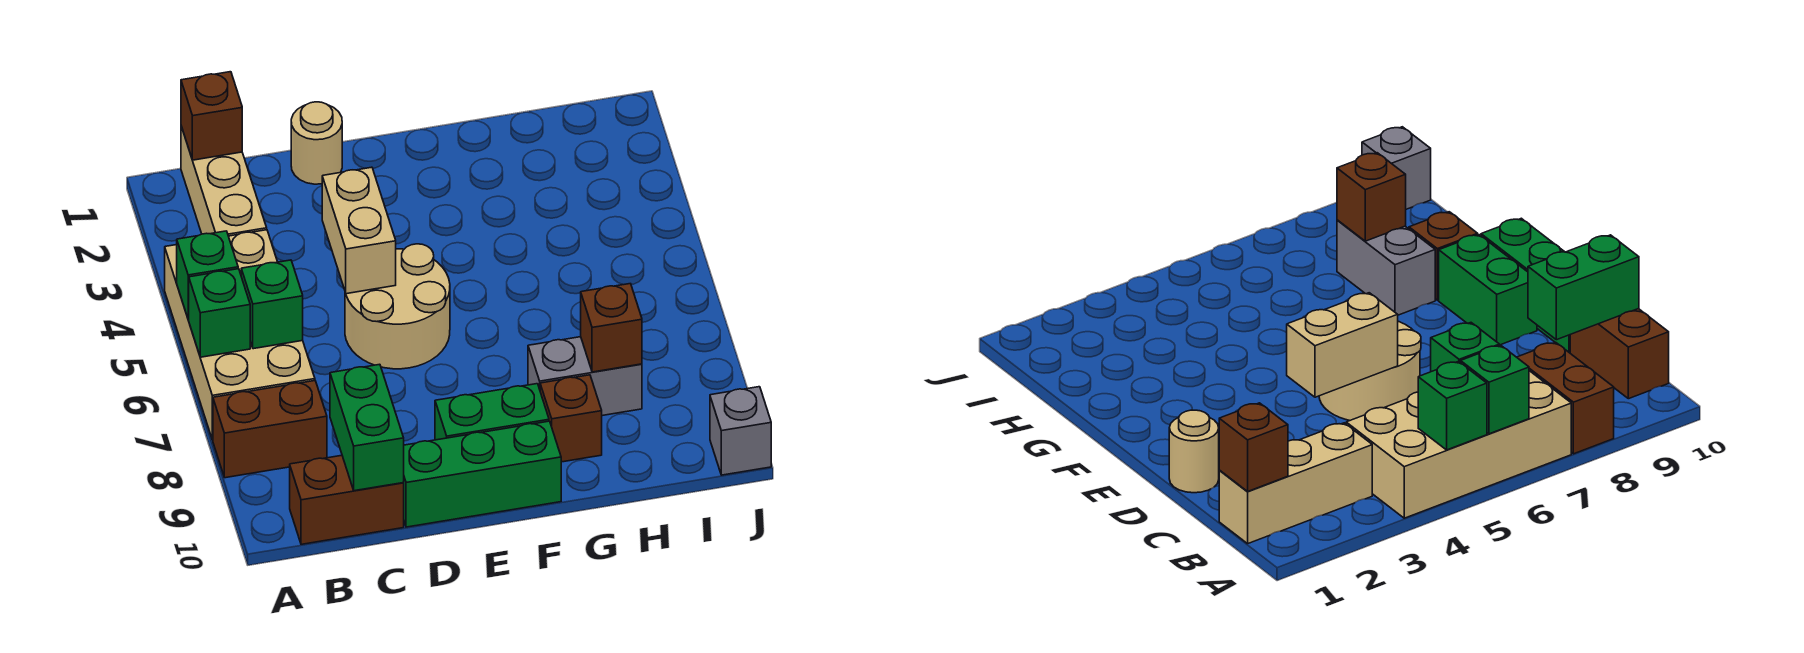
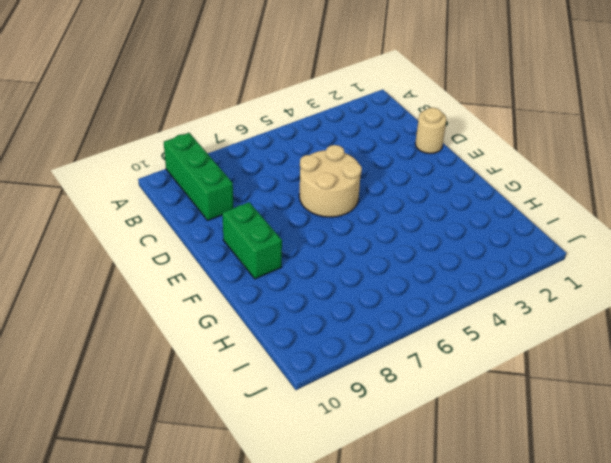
green 1x3 brick [164,133,233,220] -> green 1x3 brick moved to [404,421,561,527]
none -> tan 2x4 brick [165,230,315,440]
none -> brown 1x2 brick [213,381,327,478]
none -> tan 1x3 brick [181,126,267,236]

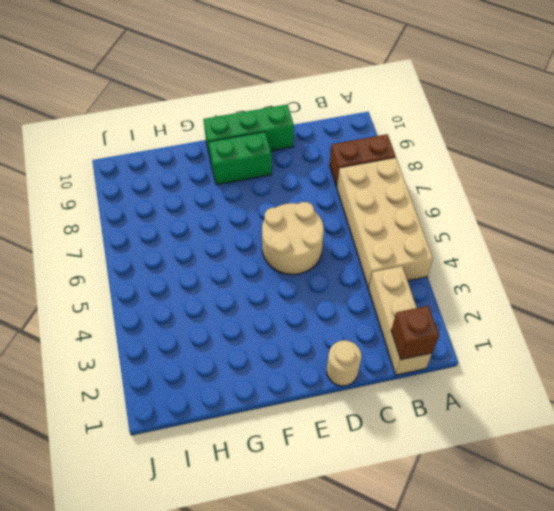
none -> brown 1x2 brick [290,455,404,544]
none -> grey 1x2 brick [528,337,642,416]
none -> brown 1x1 brick [540,375,602,462]

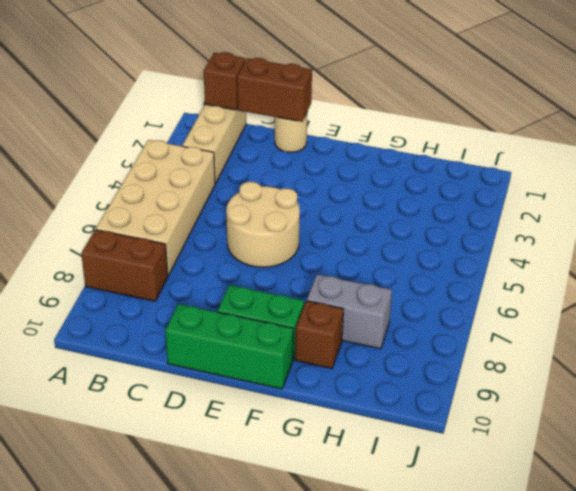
brown 1x2 brick [237,58,312,122] -> brown 1x2 brick moved to [290,455,404,544]
none -> grey 1x1 brick [710,387,771,475]
none -> green 1x1 brick [177,231,238,319]
none -> green 1x1 brick [188,269,250,357]

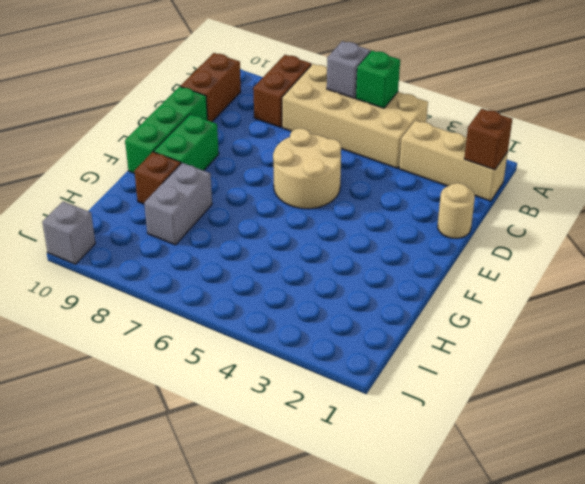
grey 1x1 brick [327,41,370,98] -> green 1x1 brick [188,269,250,357]
none -> green 1x1 brick [241,260,303,349]
none -> green 1x2 brick [330,364,404,491]
none -> tan 1x2 brick [322,167,396,294]

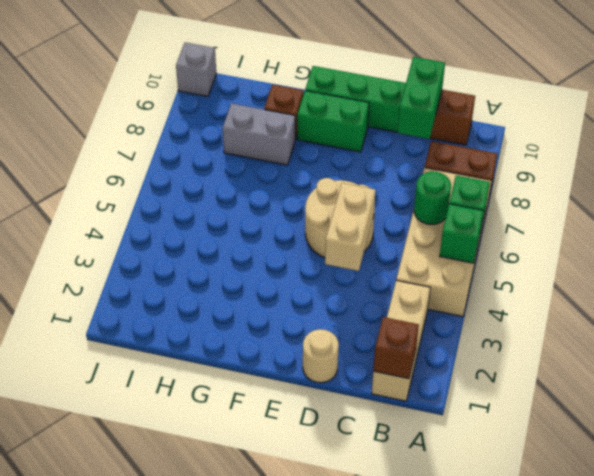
green 1x1 round brick [414,172,451,224] -> green 1x1 brick [241,260,303,349]
none -> brown 1x1 brick [581,284,642,372]

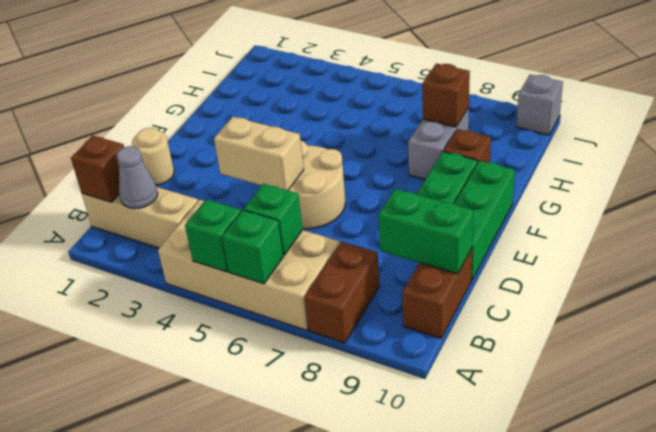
grey 1x1 cone [116,146,158,208] -> none

